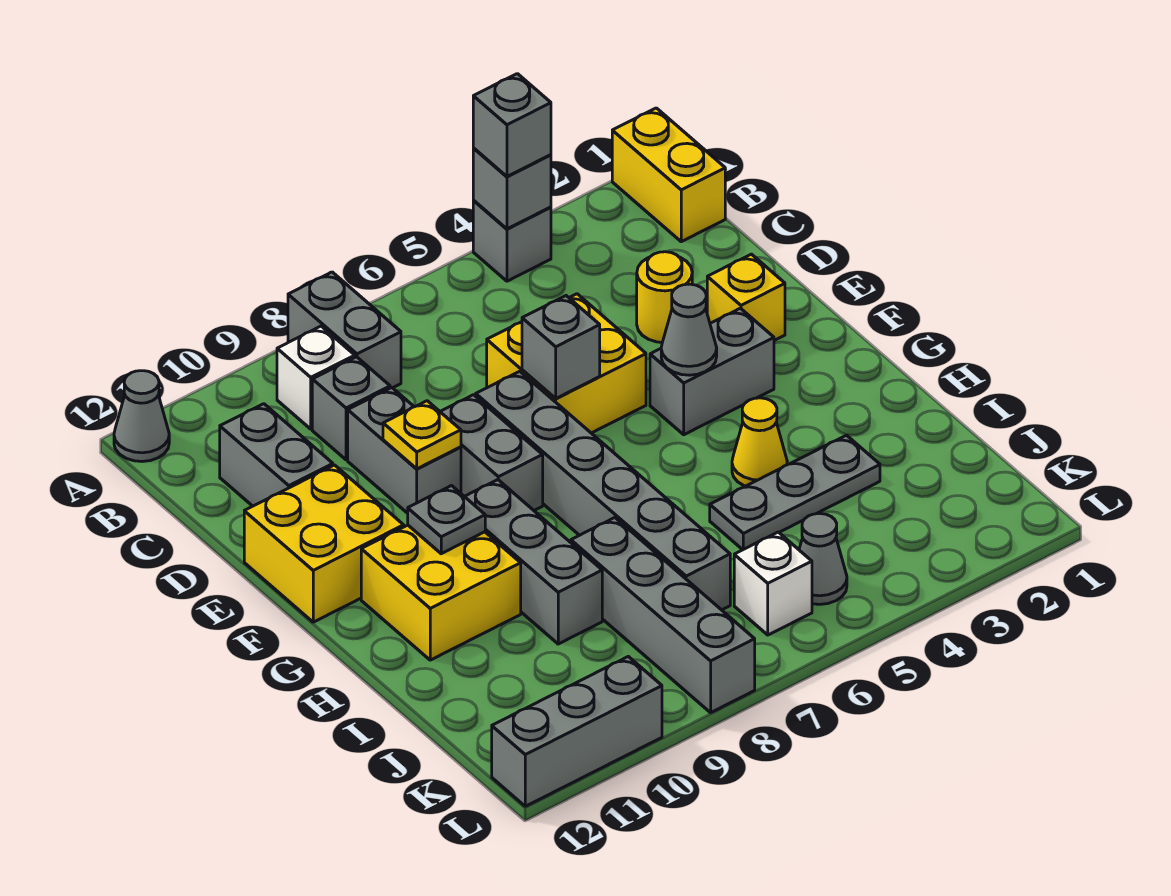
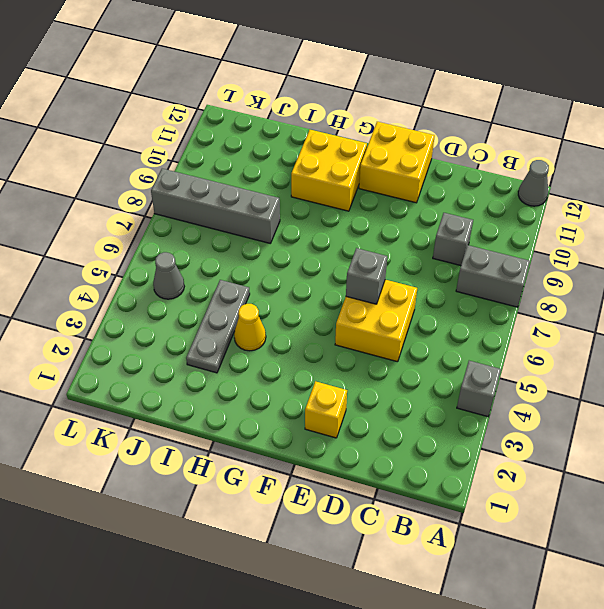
none -> yellow 1x2 brick [612,108,725,242]
none -> white 1x1 brick [277,326,355,429]
none -> grey 1x2 brick [220,404,333,506]

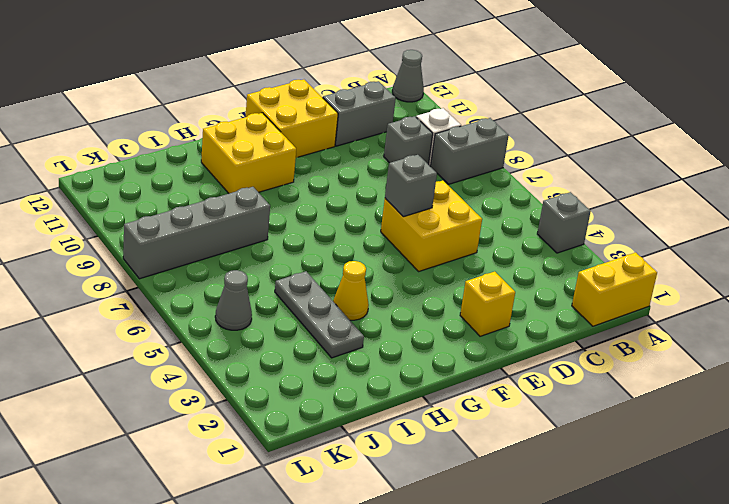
none -> yellow 1x1 round brick [637,252,692,342]
none -> grey 1x2 brick [348,388,461,513]
none -> grey 1x6 brick [476,371,730,610]

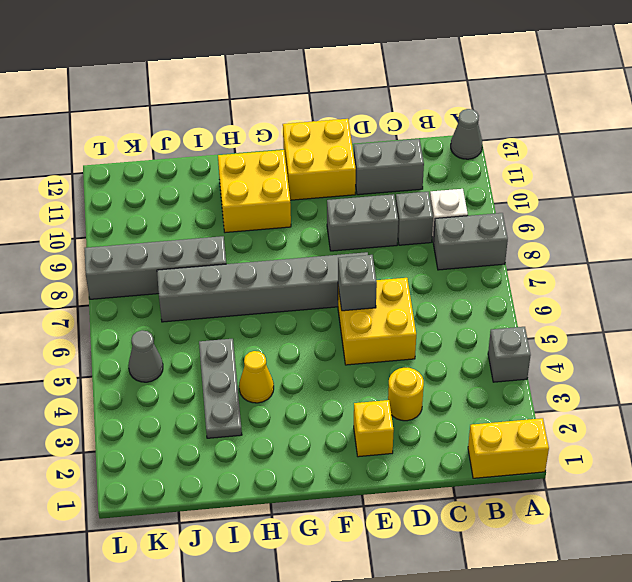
none -> grey 1x2 brick [440,395,543,510]
none -> grey 1x2 brick [650,308,774,435]
none -> grey 1x3 brick [464,480,602,644]

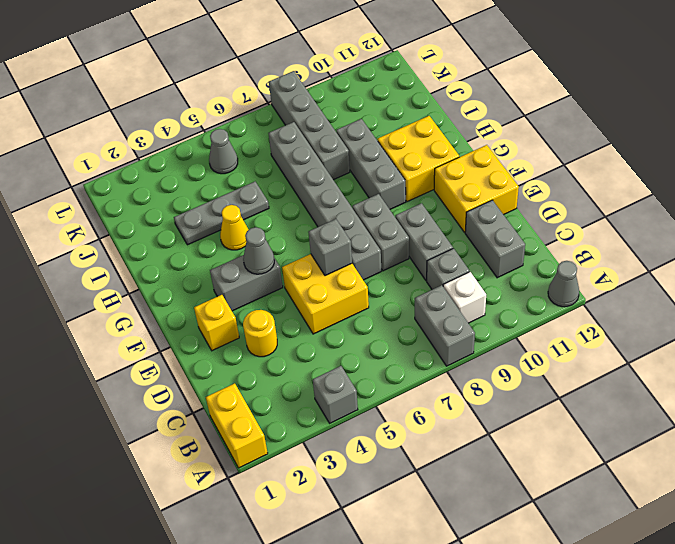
none -> white 1x1 brick [734,532,812,635]
none -> grey 1x3 brick [492,656,662,806]
none -> grey 1x1 brick [473,148,551,229]

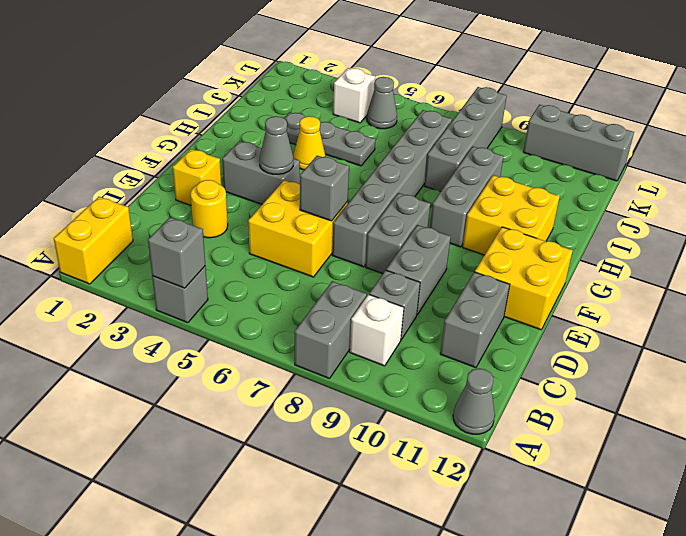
white 1x1 brick [333,68,375,123] -> white 1x1 brick moved to [734,532,812,635]
none -> yellow 1x1 plate [383,401,461,469]
none -> grey 1x1 plate [408,486,485,554]
none -> grey 1x1 brick [473,74,551,176]

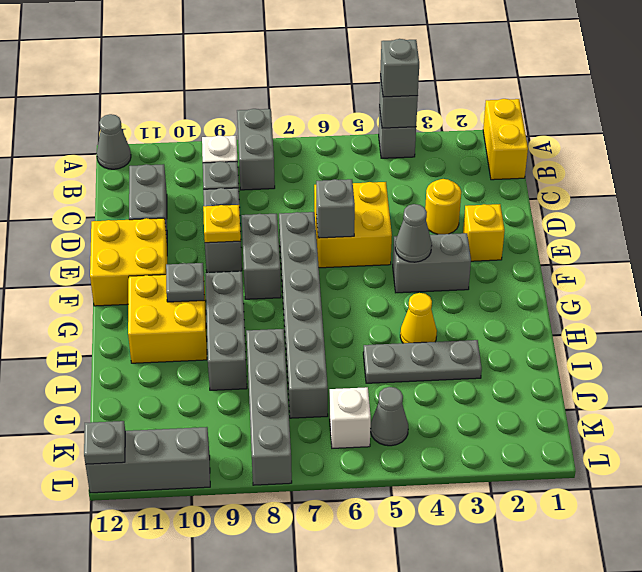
grey 1x1 plate [84,421,125,464] -> none

